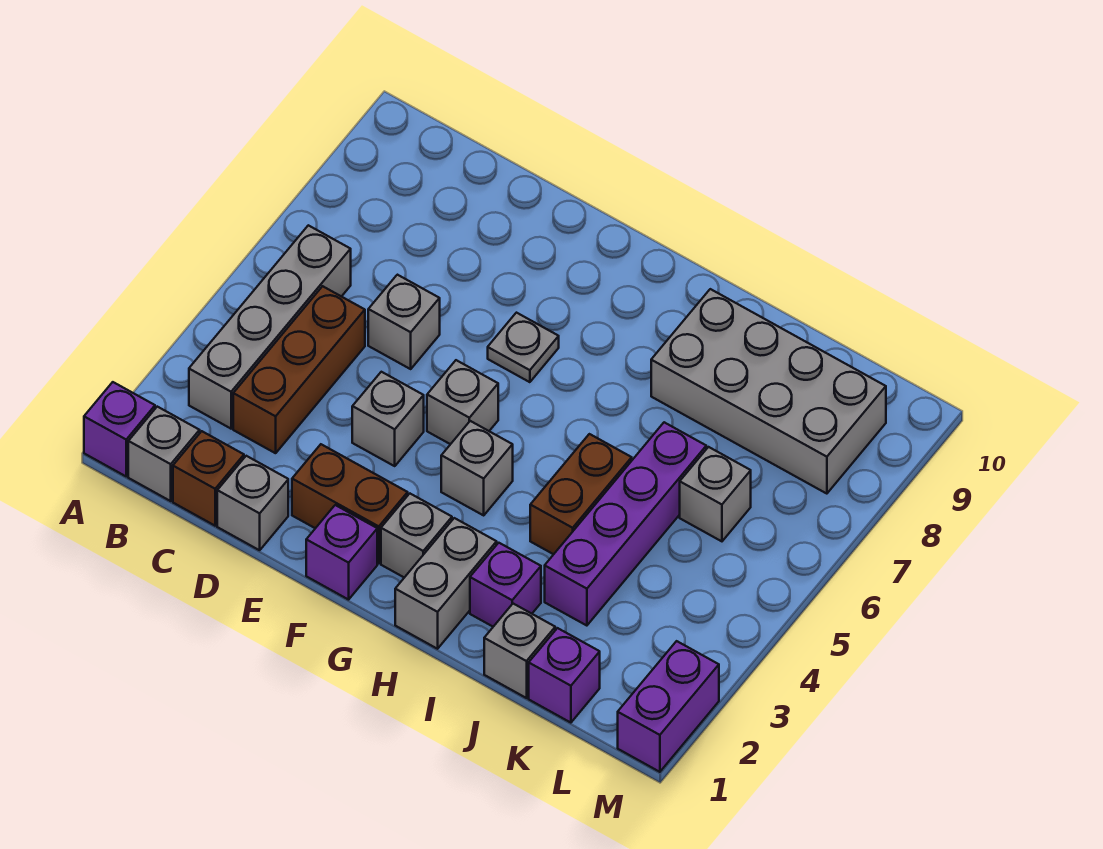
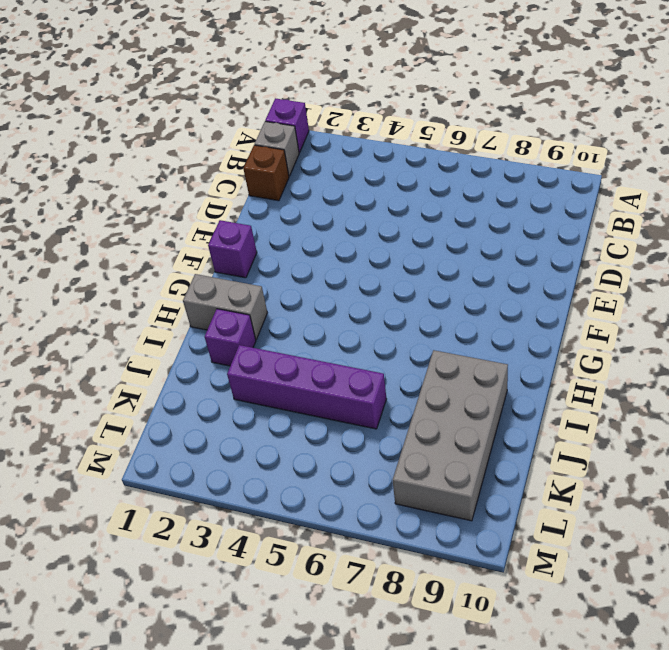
none -> grey 1x4 brick [189,225,351,429]
none -> brown 1x3 brick [233,286,365,453]
none -> grey 1x1 brick [217,456,288,550]

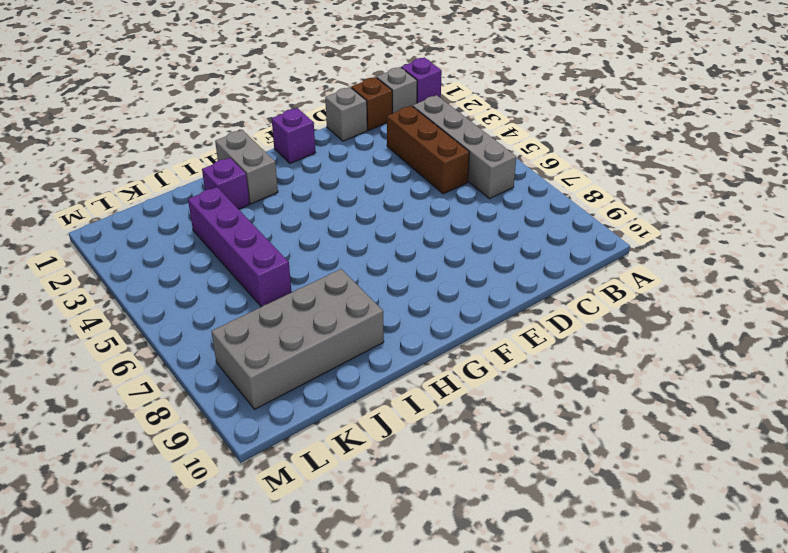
none -> grey 1x1 brick [368,275,440,369]
none -> brown 1x2 brick [292,444,408,563]
none -> grey 1x1 brick [352,372,424,466]

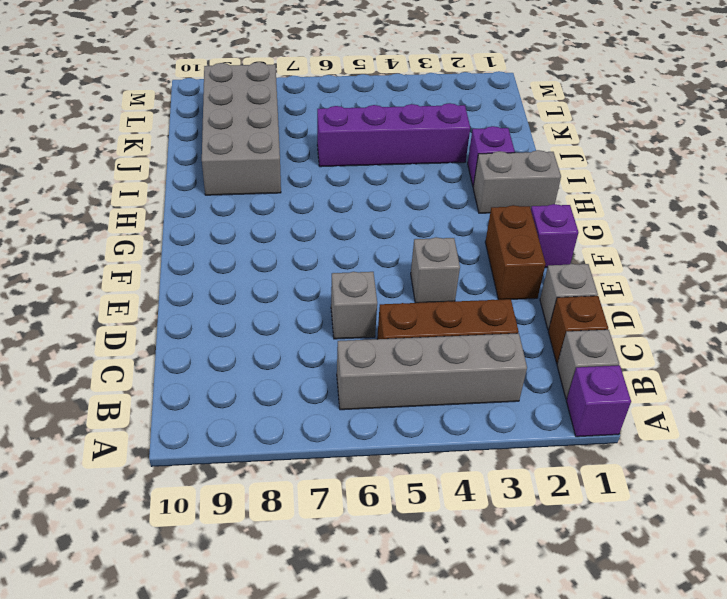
none -> grey 1x1 brick [427,360,498,444]
none -> grey 1x1 plate [488,313,559,382]
none -> grey 1x1 brick [381,494,452,578]

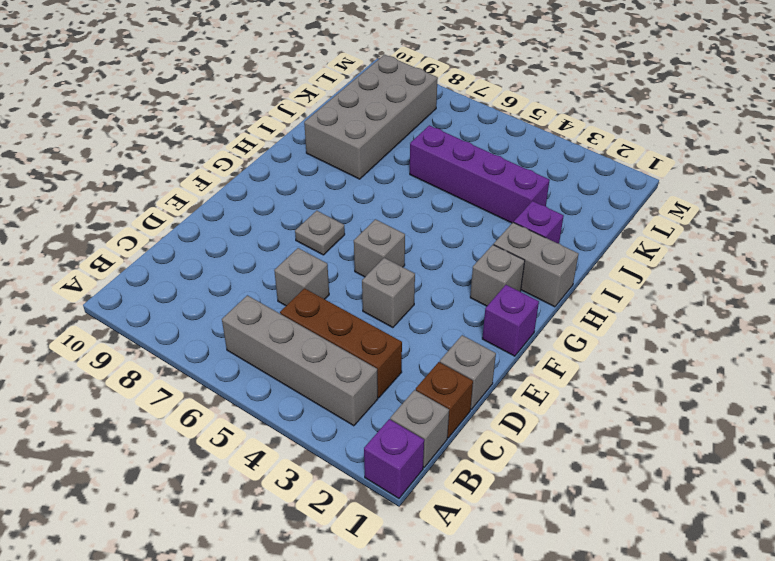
none -> brown 1x2 brick [292,444,408,563]
none -> grey 1x1 brick [441,421,513,515]
none -> brown 1x2 brick [530,434,632,554]

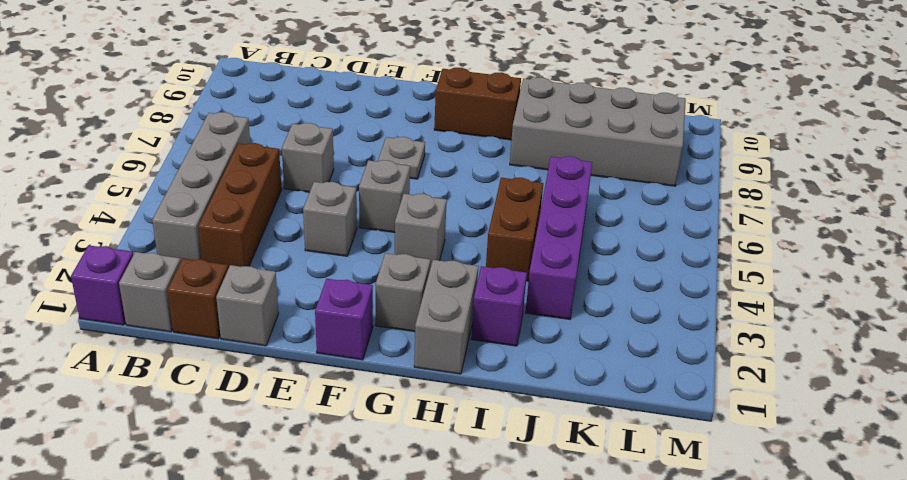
brown 1x2 brick [434,68,521,140] -> brown 1x2 brick moved to [292,444,408,563]
none -> grey 1x1 brick [484,604,555,698]
none -> purple 1x1 brick [529,628,600,723]
none -> grey 1x1 brick [680,447,751,541]

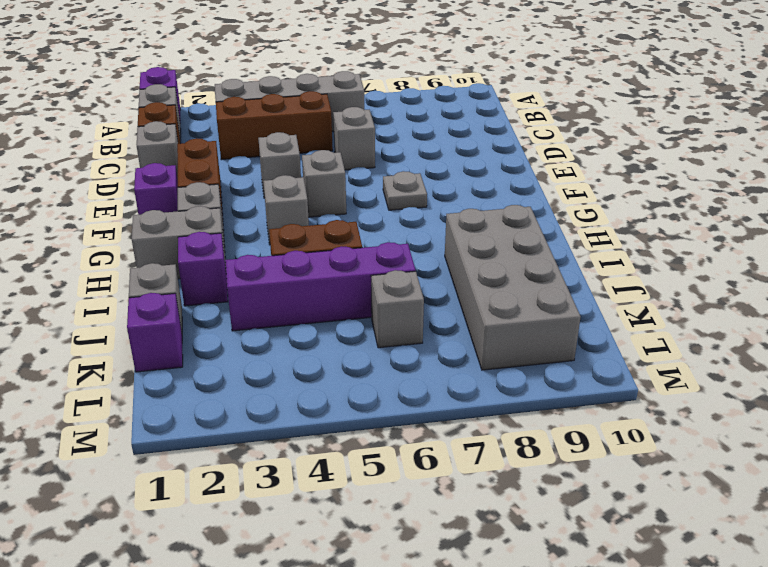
none -> purple 1x2 brick [618,641,719,772]

